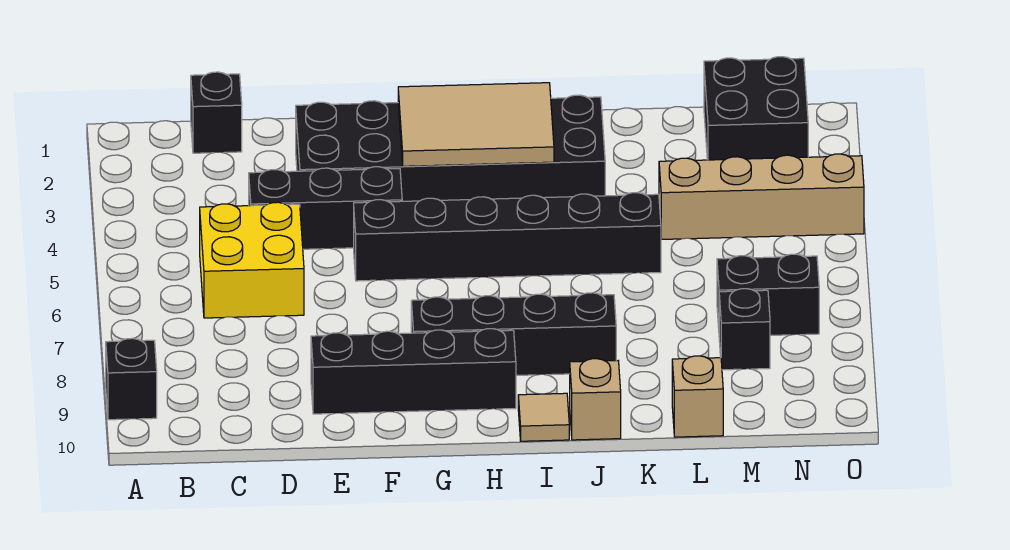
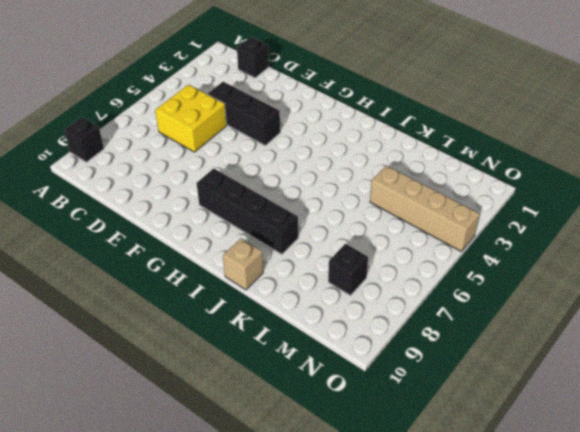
none -> black 2x6 brick [296,95,605,201]
none -> black 1x4 brick [311,329,516,414]
none -> black 1x6 brick [354,193,661,281]

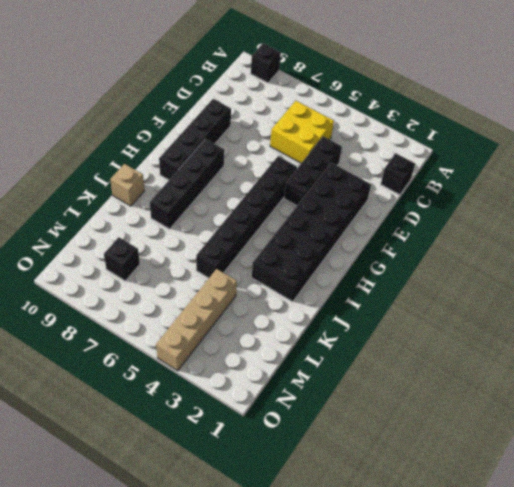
none -> tan 1x1 tile [518,393,569,441]
none -> tan 1x1 brick [672,356,723,437]
none -> black 2x2 brick [704,57,808,160]

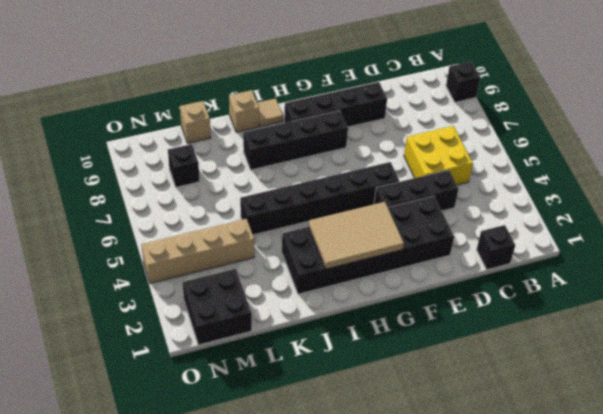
none -> black 1x2 brick [717,254,819,335]

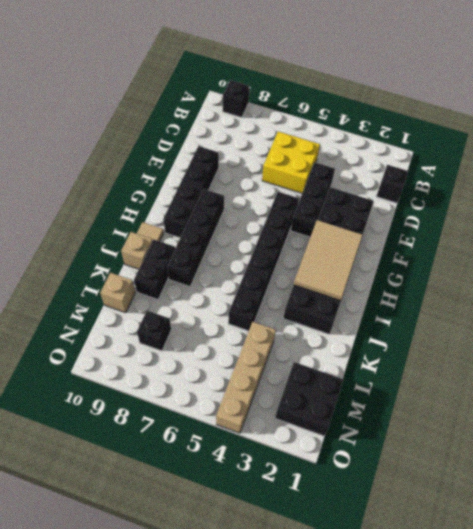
black 1x2 brick [134,239,175,299] -> black 1x2 brick moved to [717,254,819,335]

